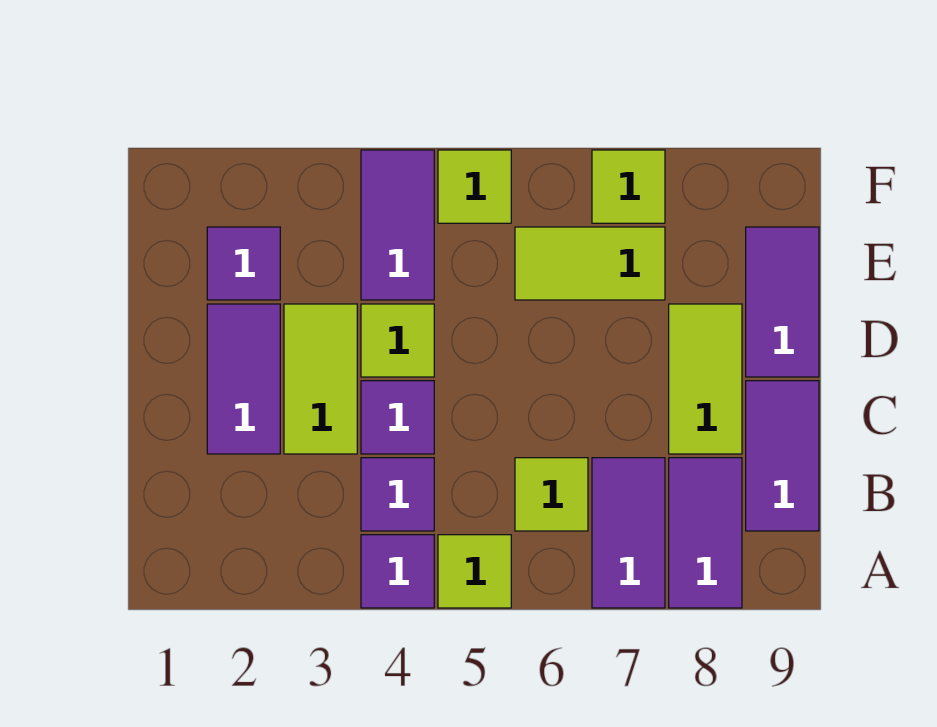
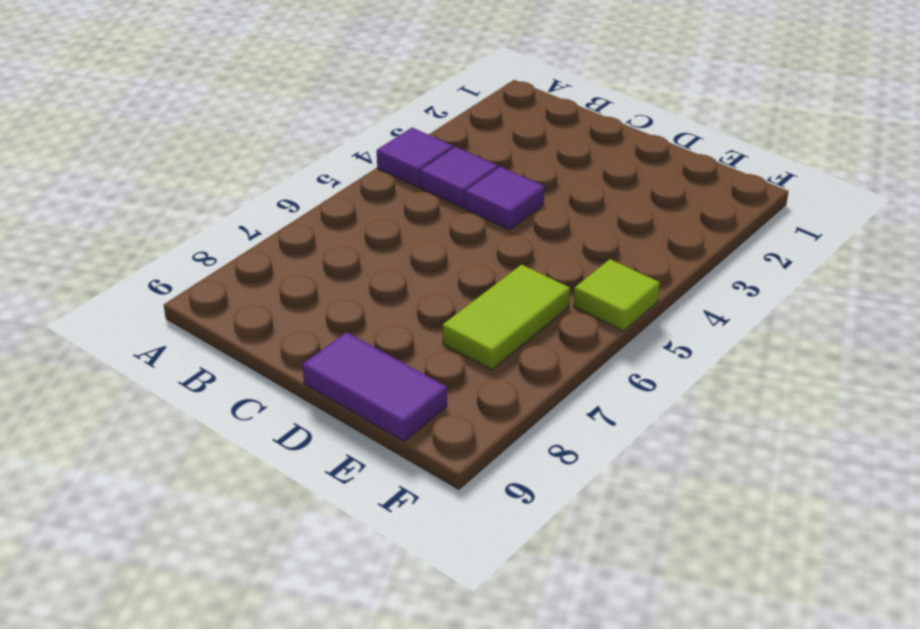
none -> lime 1x1 tile [438,535,511,608]
none -> purple 1x2 tile [592,458,665,608]
none -> purple 1x2 tile [669,458,742,608]

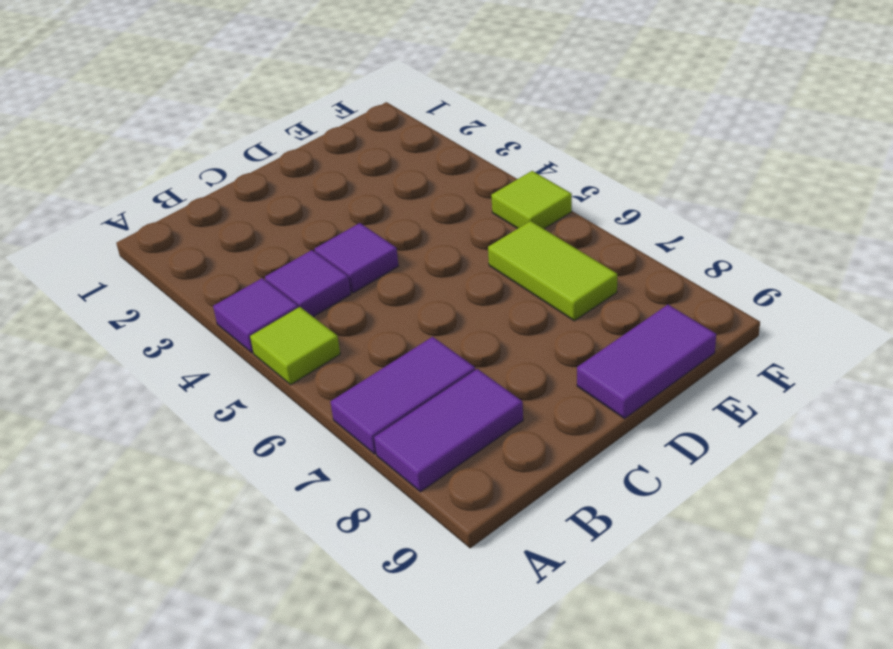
none -> lime 1x1 tile [515,458,588,531]
none -> purple 1x2 tile [746,381,819,531]
none -> purple 1x2 tile [207,304,280,454]

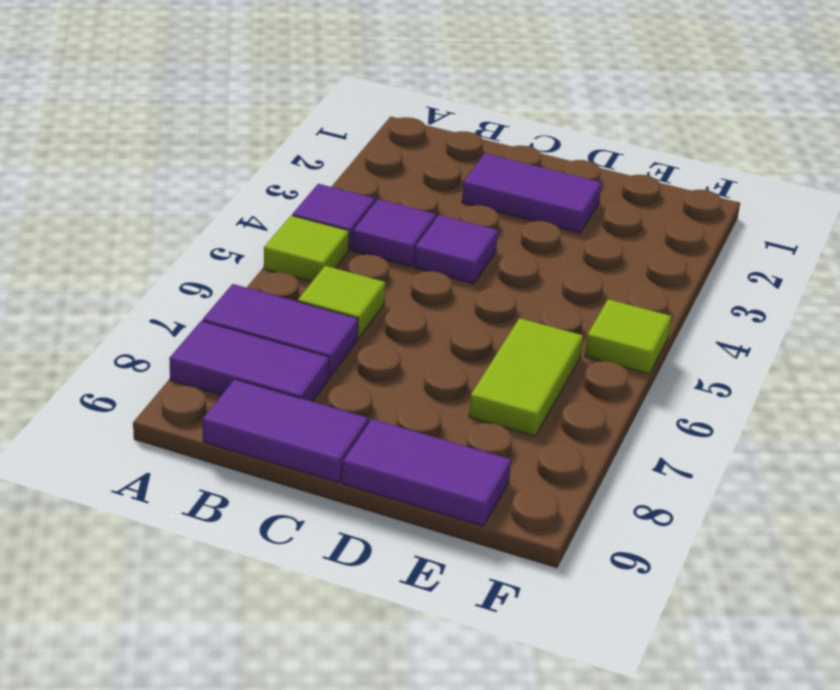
none -> lime 1x2 tile [284,304,357,454]
none -> lime 1x2 tile [669,304,742,454]
none -> lime 1x1 tile [361,304,434,377]

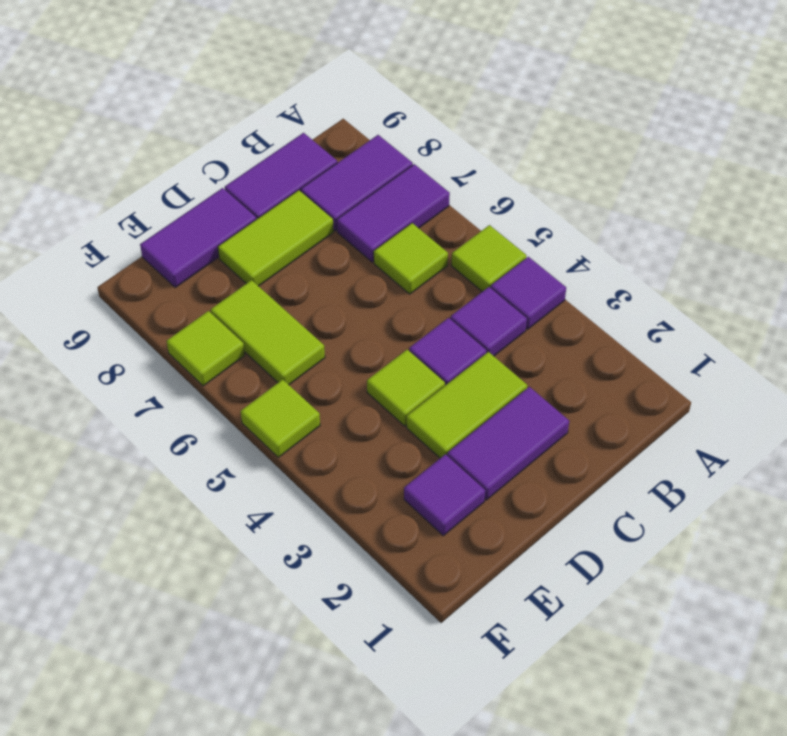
none -> purple 1x2 tile [361,150,434,300]

